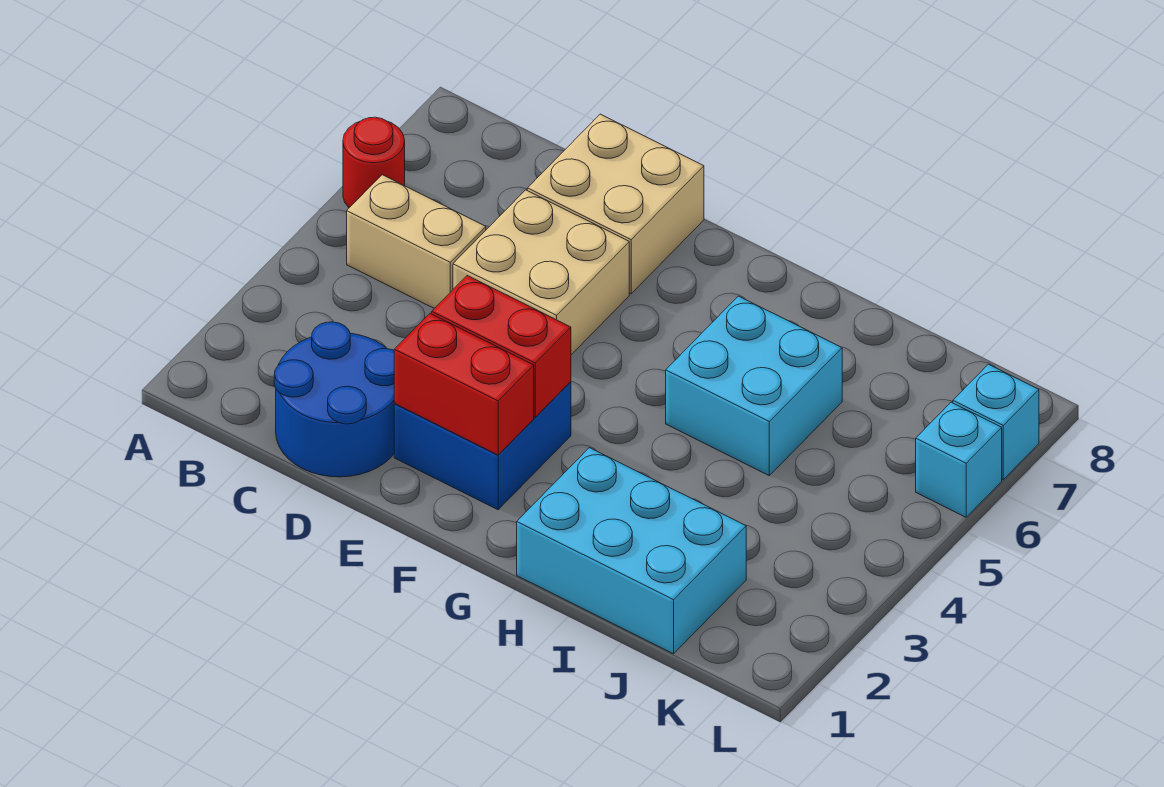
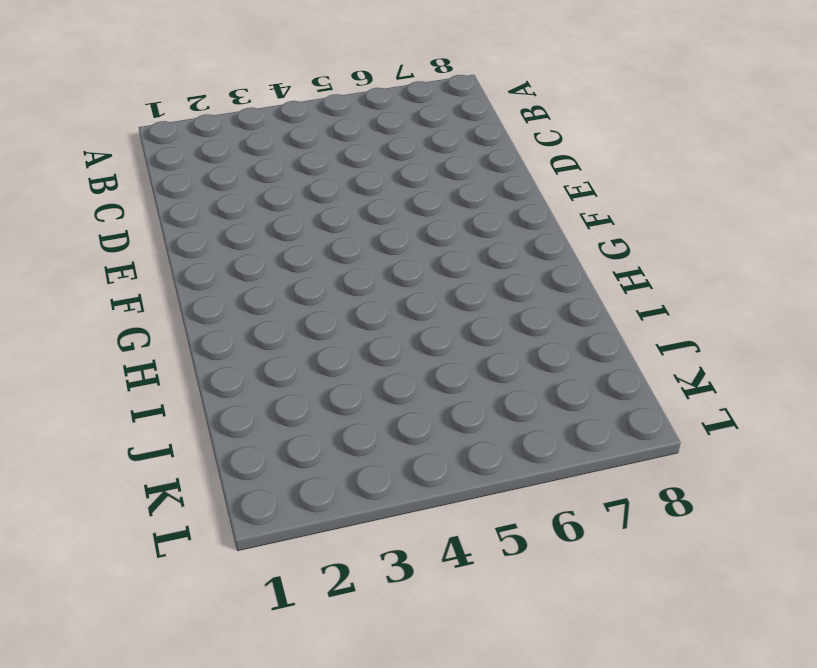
none -> red 1x1 round brick [343,117,405,208]
none -> tan 1x2 brick [347,175,486,308]
none -> blue 2x2 round brick [274,322,395,477]

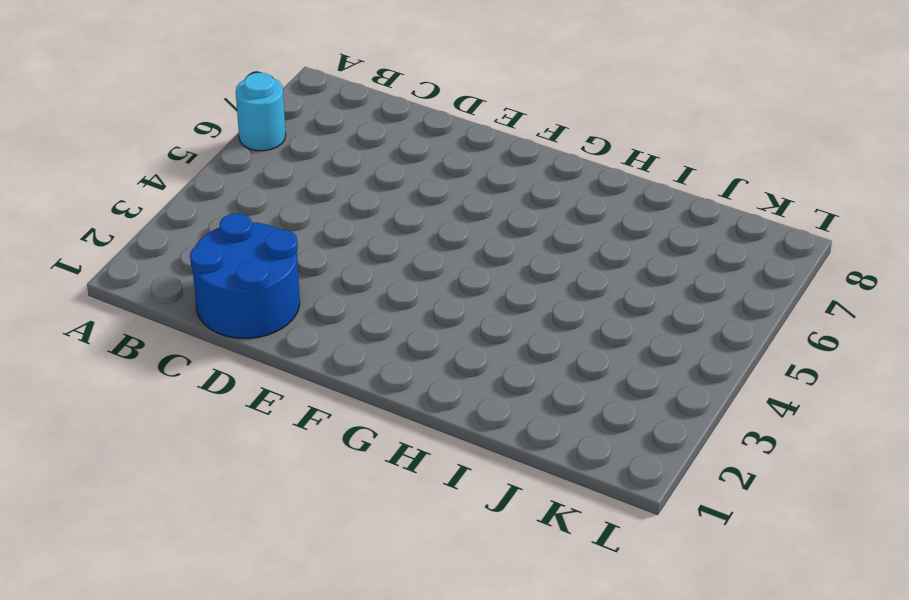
cyan 1x1 round brick [236,73,286,151] -> red 1x1 round brick [343,117,405,208]
none -> tan 1x2 brick [347,175,486,308]
none -> tan 2x2 brick [453,190,629,355]
none -> tan 2x2 brick [527,114,704,294]

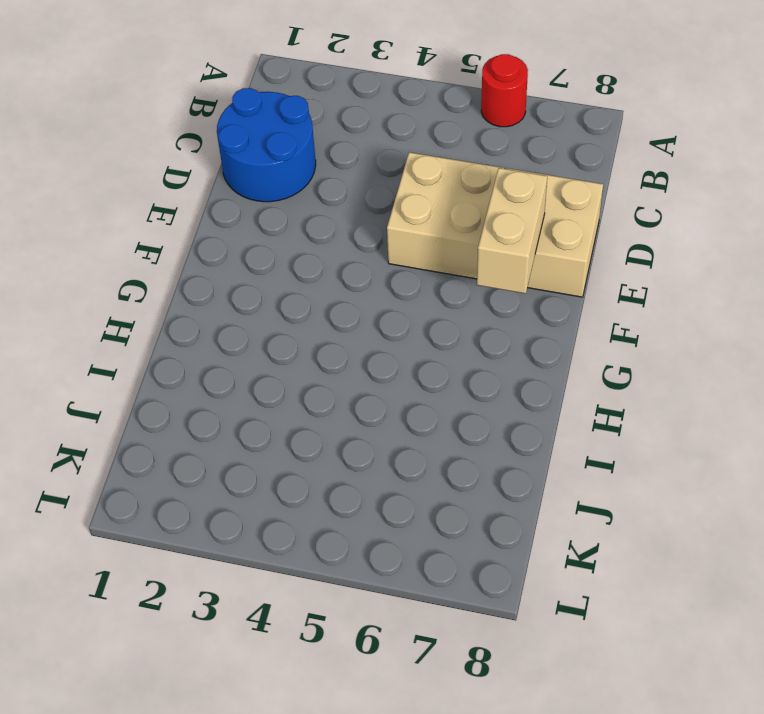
tan 1x2 brick [477,168,547,294] -> tan 1x2 brick moved to [347,175,486,308]
none -> blue 2x2 brick [394,382,571,510]
none -> cyan 2x3 brick [517,448,746,654]
none -> cyan 2x2 brick [666,296,842,475]

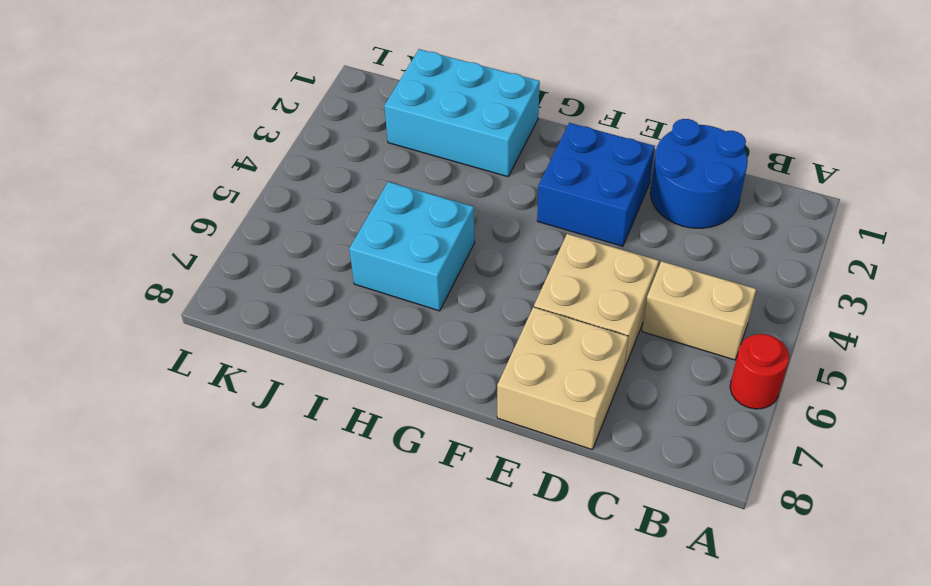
none -> cyan 1x1 brick [916,402,1002,517]
none -> cyan 1x1 brick [953,364,1039,479]
none -> red 1x2 brick [394,314,534,455]

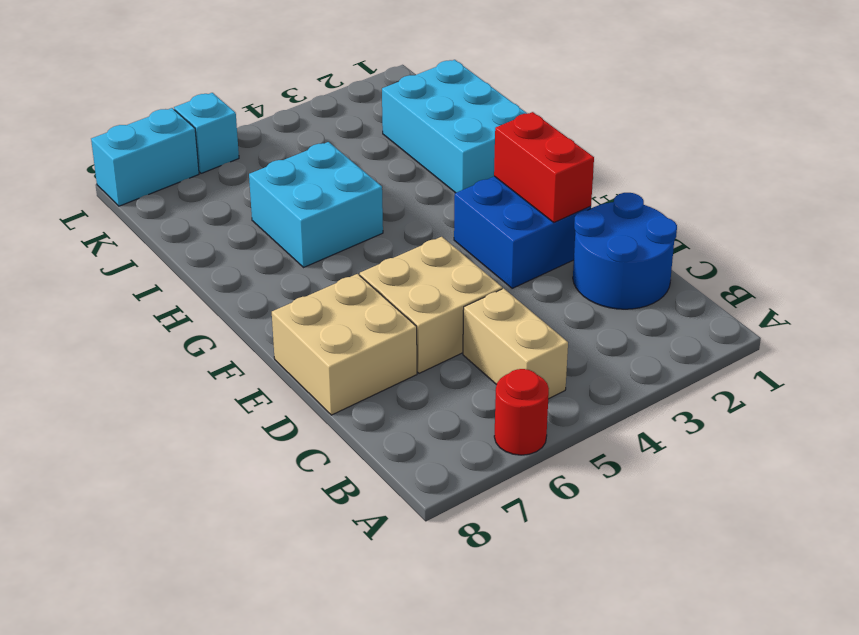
cyan 1x2 brick [91,108,199,206] -> cyan 1x1 brick [953,364,1039,479]
none -> red 1x2 brick [432,276,571,417]

